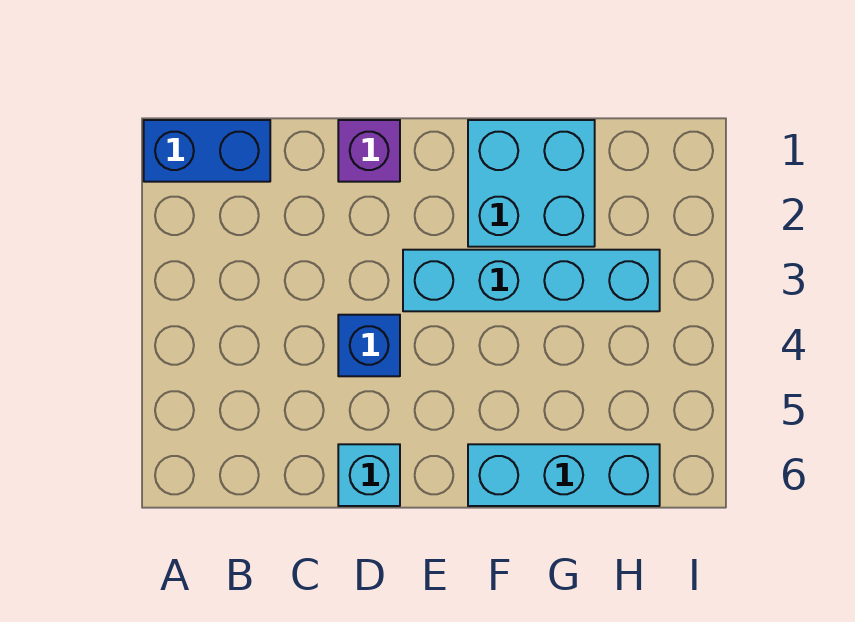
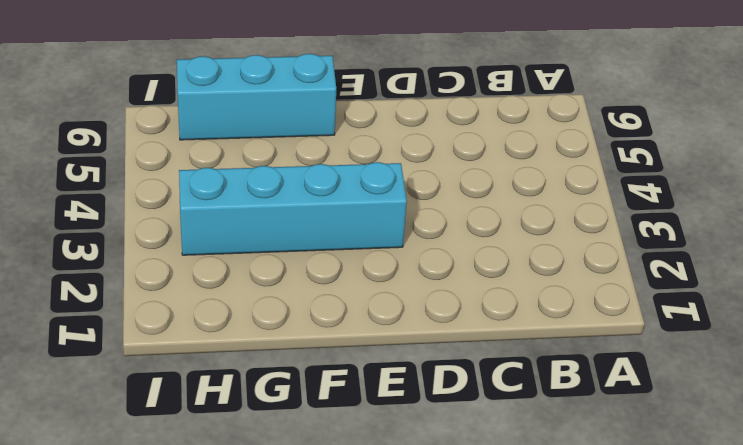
none -> blue 1x2 brick [144,120,270,182]
none -> purple 1x1 brick [338,120,400,182]

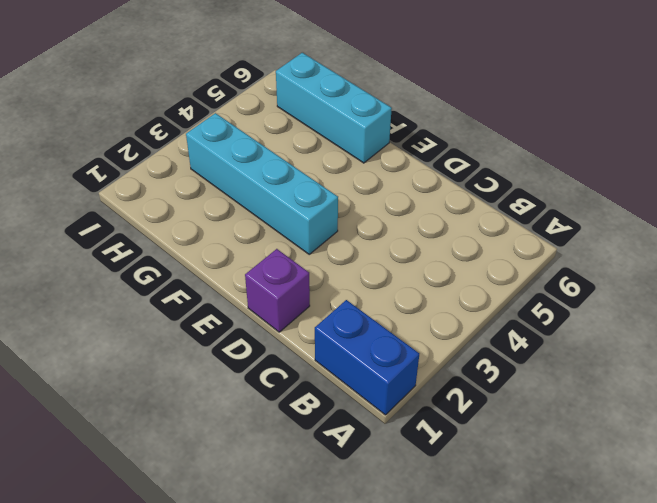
none -> blue 1x1 brick [338,315,400,376]
none -> cyan 1x1 brick [338,444,400,506]

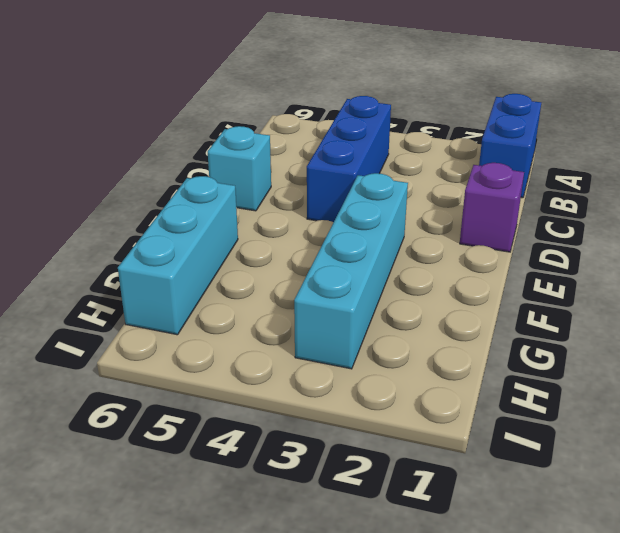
blue 1x3 brick [307,96,391,222] -> blue 1x1 brick [338,315,400,376]
none -> cyan 2x2 brick [468,120,595,247]

